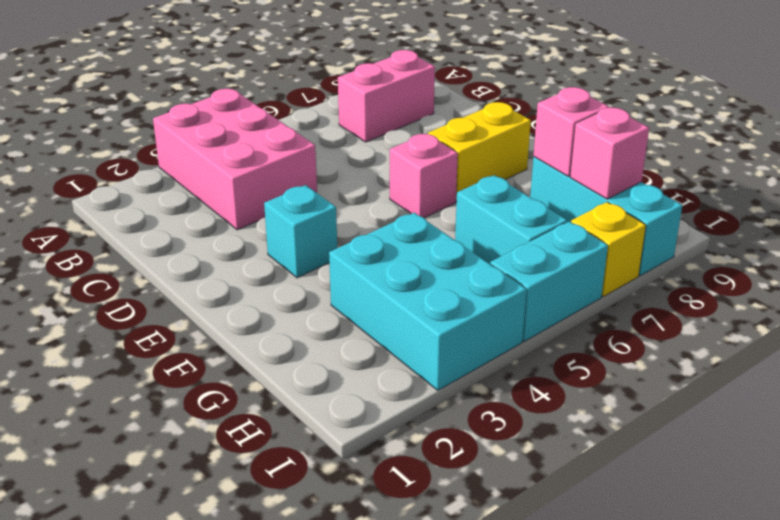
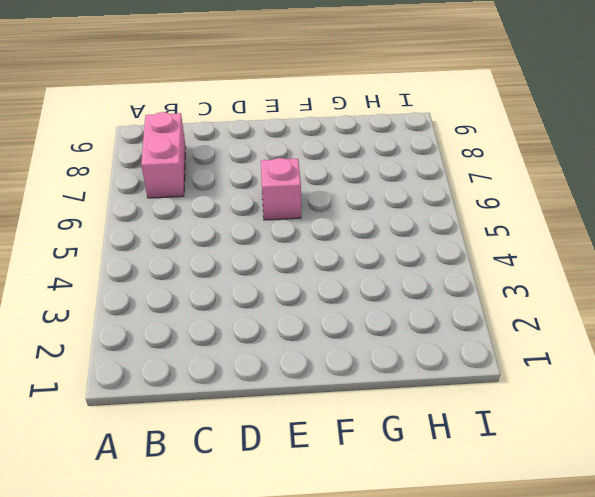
none -> pink 2x3 brick [153,89,317,230]
none -> cyan 1x1 brick [264,185,337,278]
none -> yellow 1x2 brick [428,102,531,201]

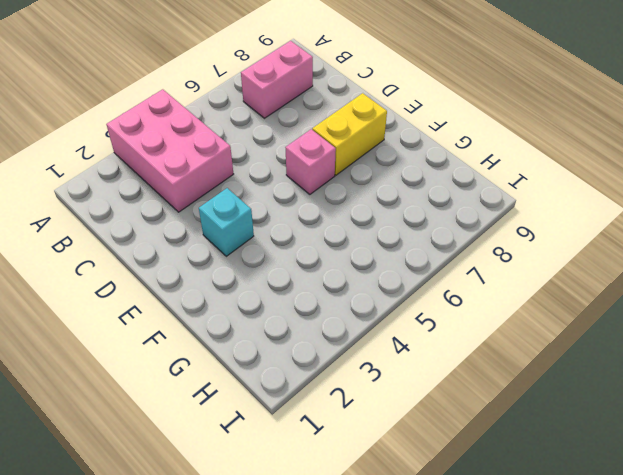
none -> cyan 2x3 brick [329,213,527,390]
none -> cyan 1x2 brick [455,175,567,264]
none -> cyan 1x3 brick [530,157,682,276]

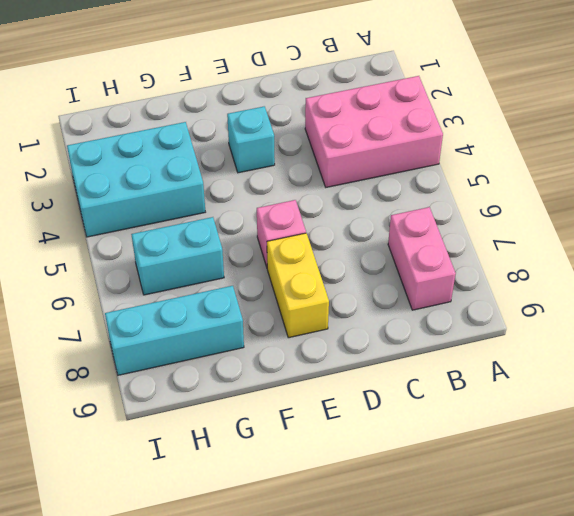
none -> cyan 1x2 brick [490,221,608,341]
none -> yellow 1x1 brick [571,202,646,297]
none -> pink 1x1 brick [534,87,609,177]

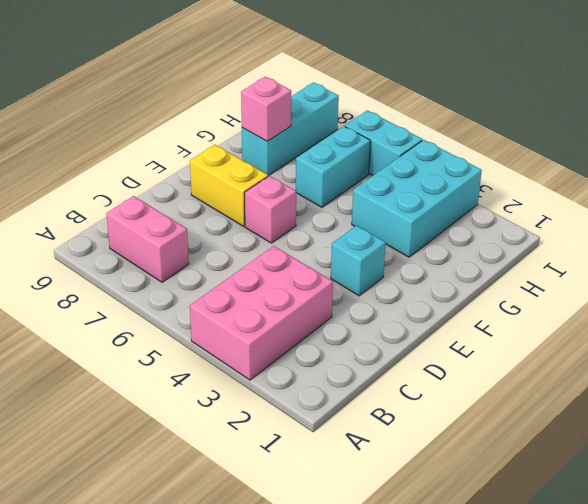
none -> yellow 1x1 brick [571,202,646,297]
none -> pink 1x1 brick [570,108,649,199]

